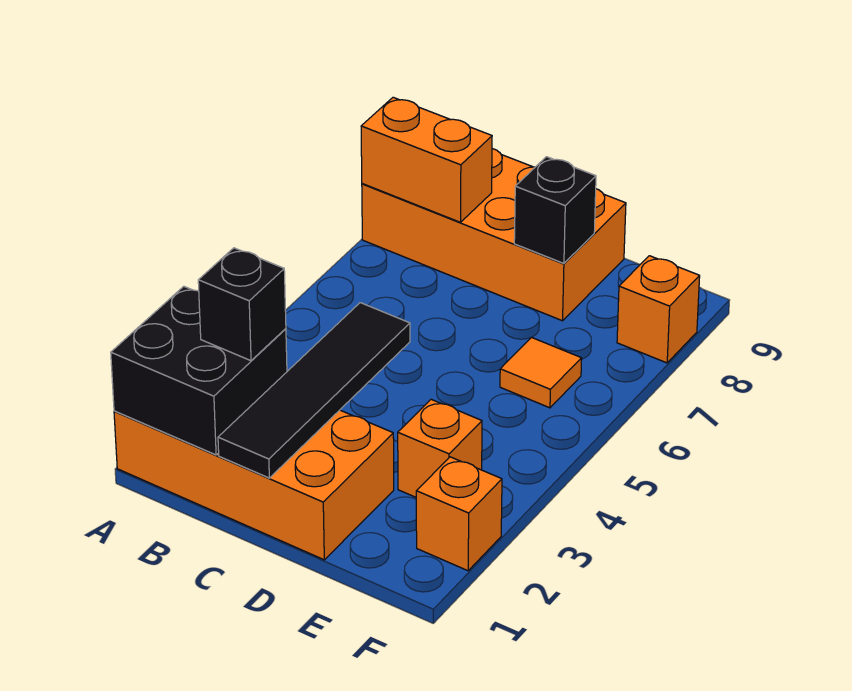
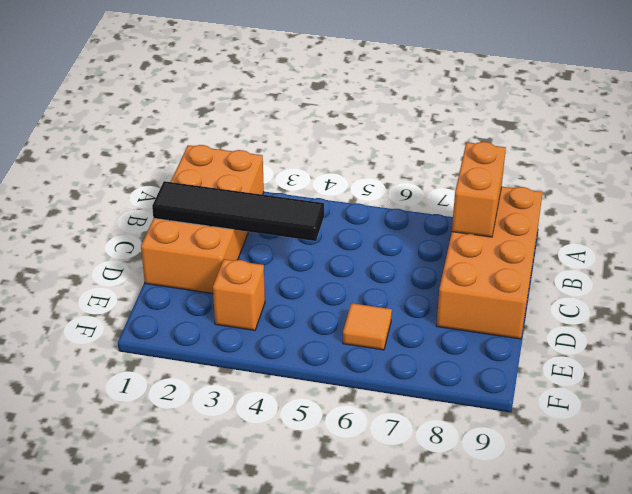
none -> orange 1x1 brick [416,457,502,571]
none -> orange 1x1 brick [617,256,700,363]

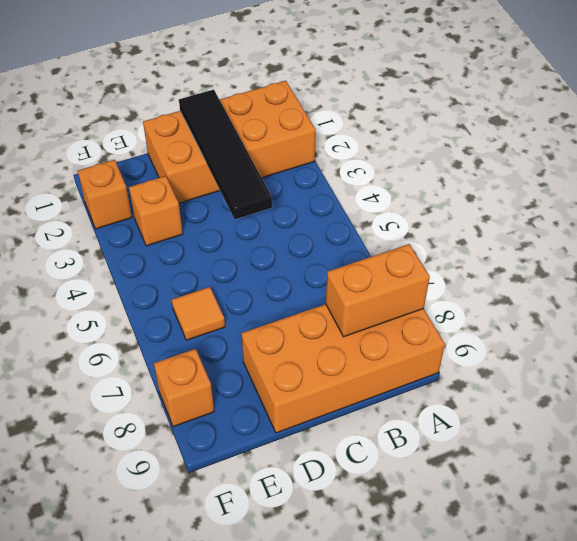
none -> black 2x2 brick [111,286,287,455]
none -> black 1x1 brick [514,157,596,263]

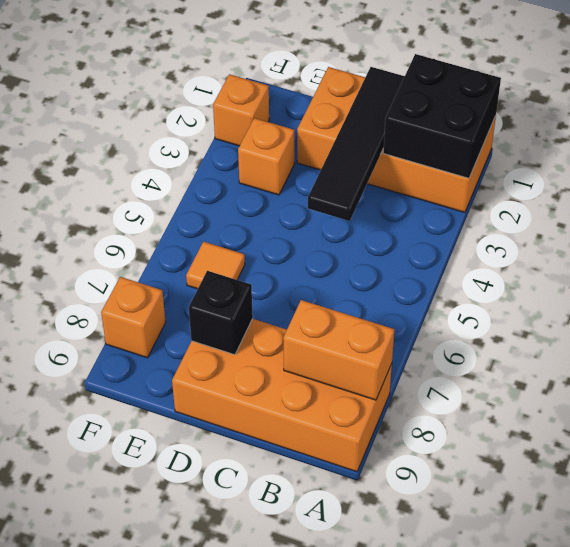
none -> black 1x1 brick [198,248,286,361]

